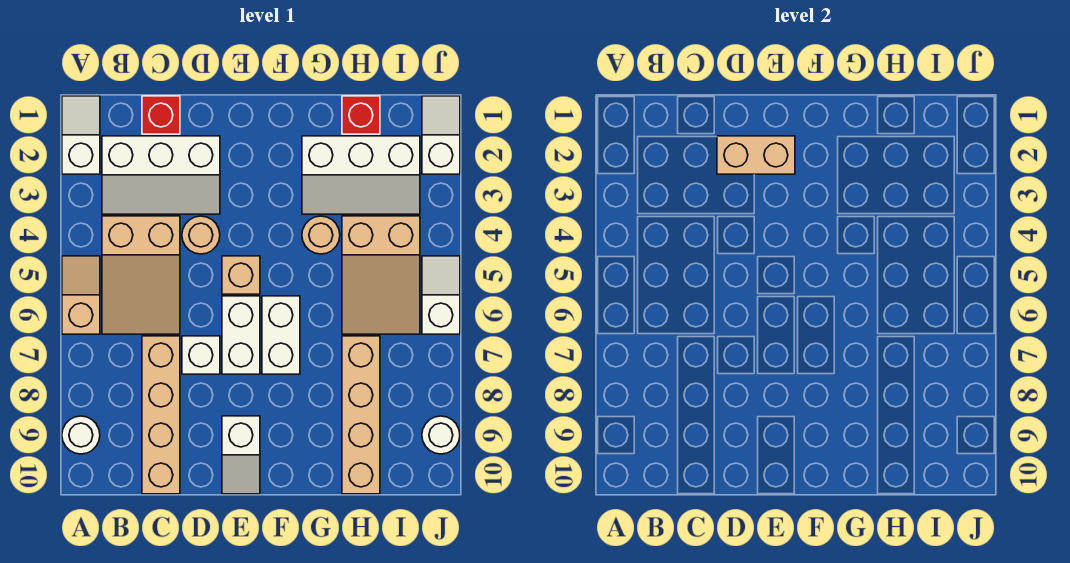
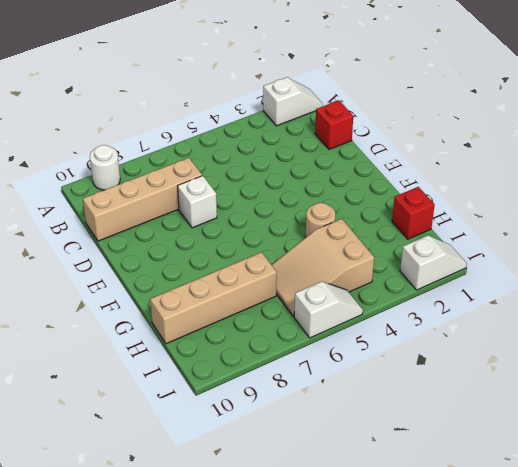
none -> tan 1x2 slope [62,256,100,334]
none -> white 2x3 slope [102,136,220,214]
none -> tan 2x3 slope [102,216,180,334]

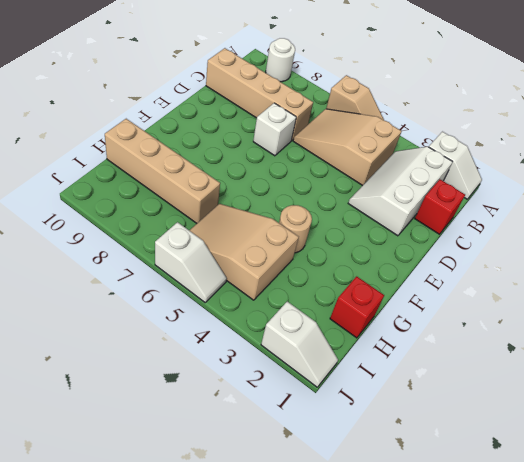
none -> tan 1x1 round brick [182,216,220,254]
none -> tan 1x1 brick [222,256,260,294]
none -> white 1x2 brick [222,296,260,374]

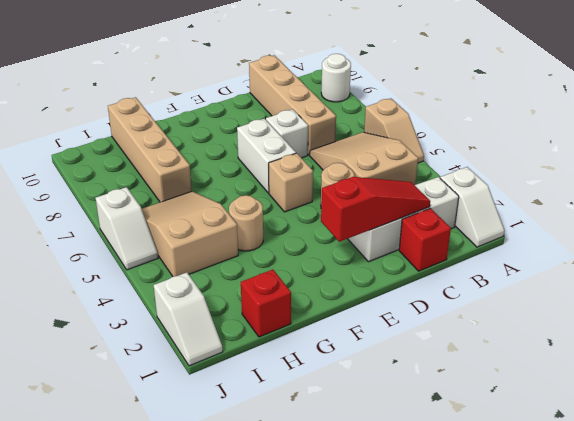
red 1x3 slope [321,177,430,242] -> tan 1x2 brick [717,136,795,174]
none -> white 1x2 slope [222,416,260,494]
none -> white 1x2 brick [262,296,300,374]
none -> white 2x3 slope [302,136,420,214]

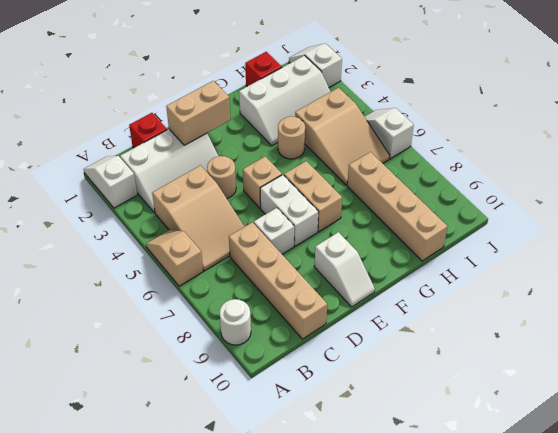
tan 1x2 brick [284,161,342,232] -> white 1x2 brick [262,296,300,374]
none -> white 1x1 round brick [422,416,460,454]

